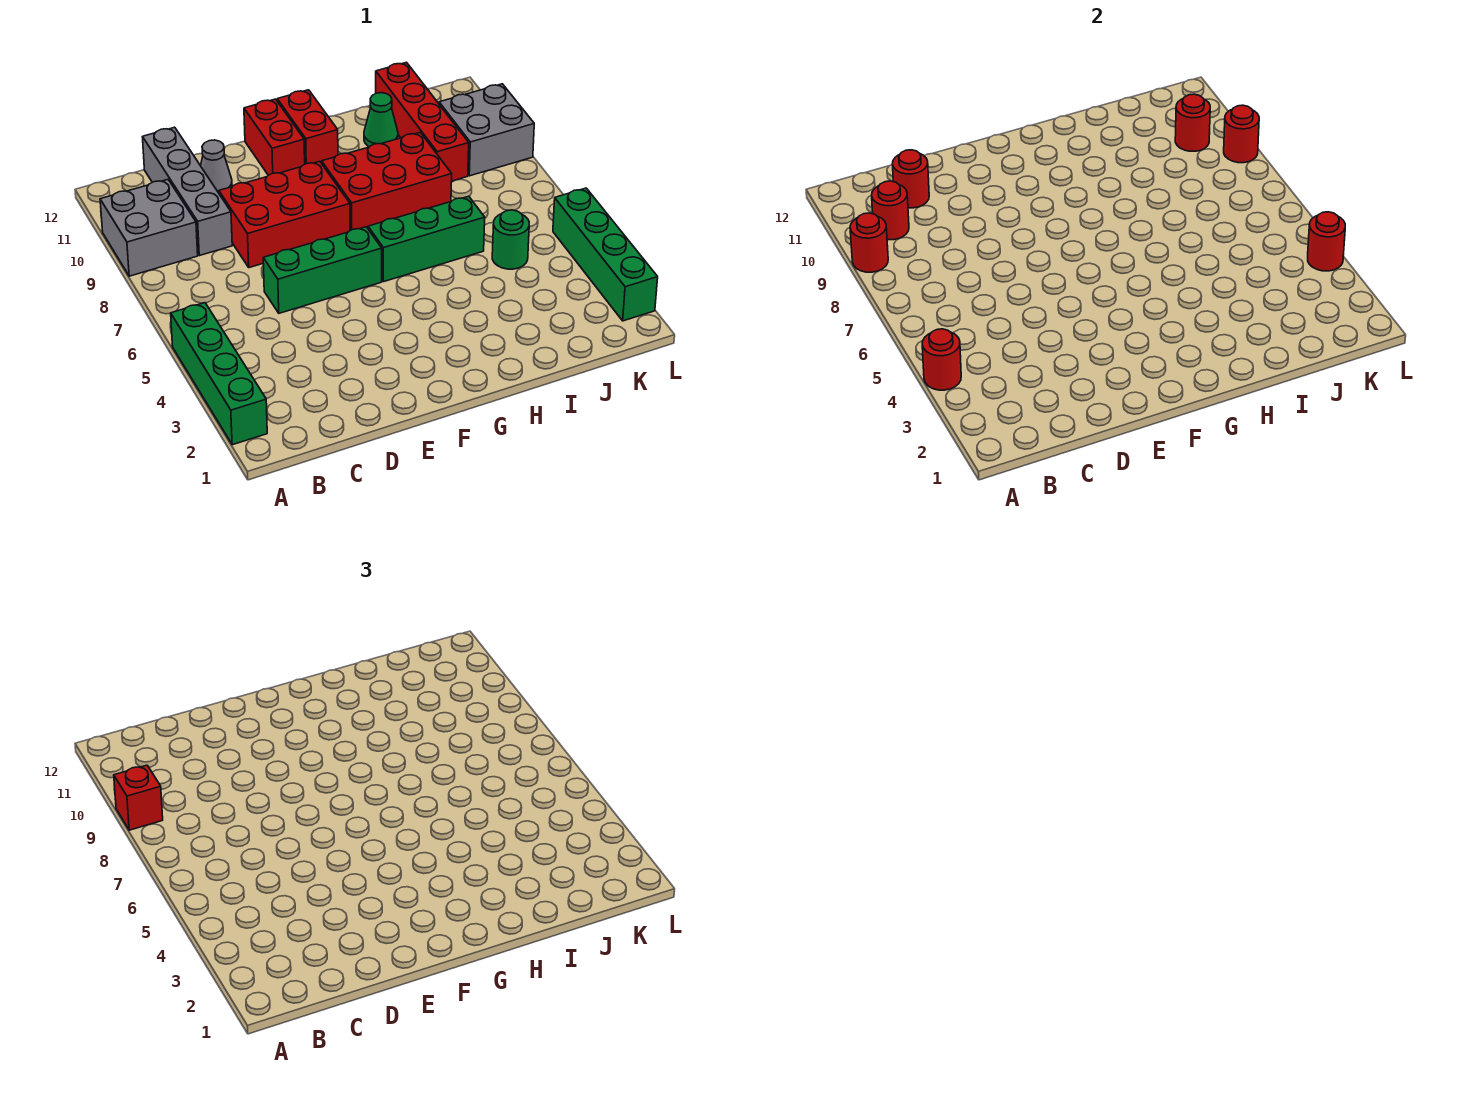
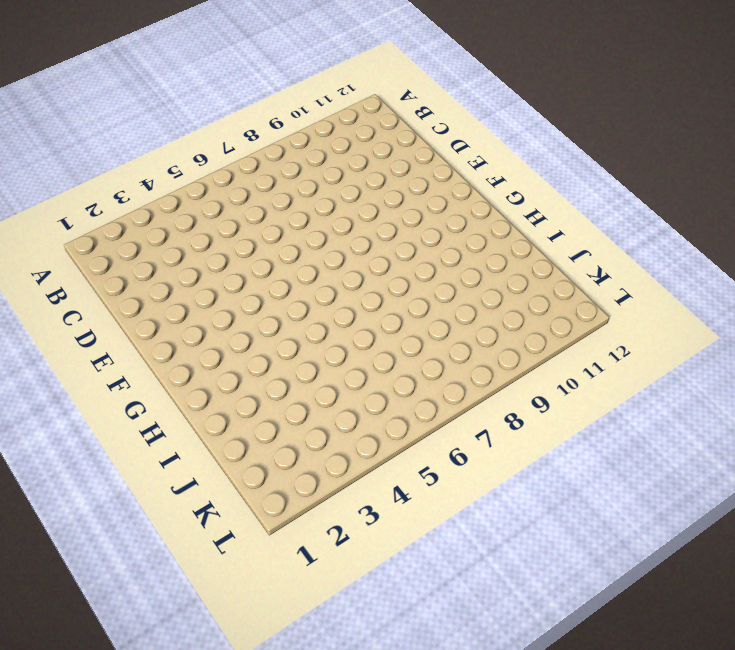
none -> green 1x4 brick [171,303,267,445]
none -> grey 2x2 brick [100,180,198,276]
none -> grey 1x4 brick [143,127,232,256]

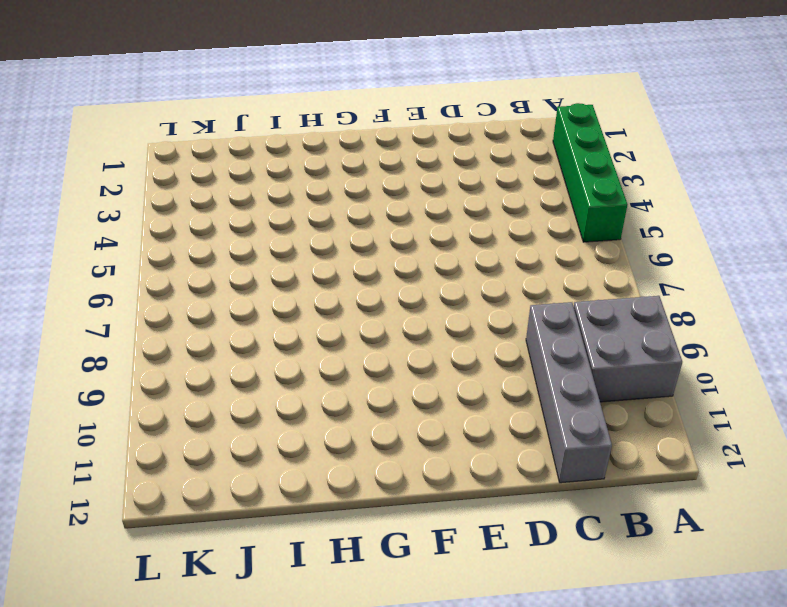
none -> green 1x3 brick [263,227,382,313]
none -> red 2x3 brick [219,161,350,268]
none -> grey 1x1 cone [201,140,232,193]

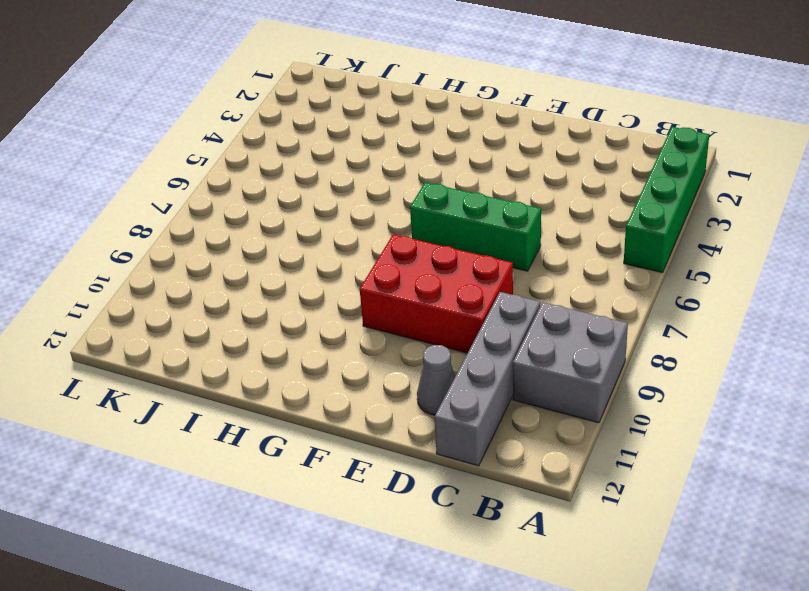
none -> red 1x2 brick [244,99,305,175]
none -> green 1x3 brick [368,196,485,282]
none -> red 2x3 brick [322,133,452,231]

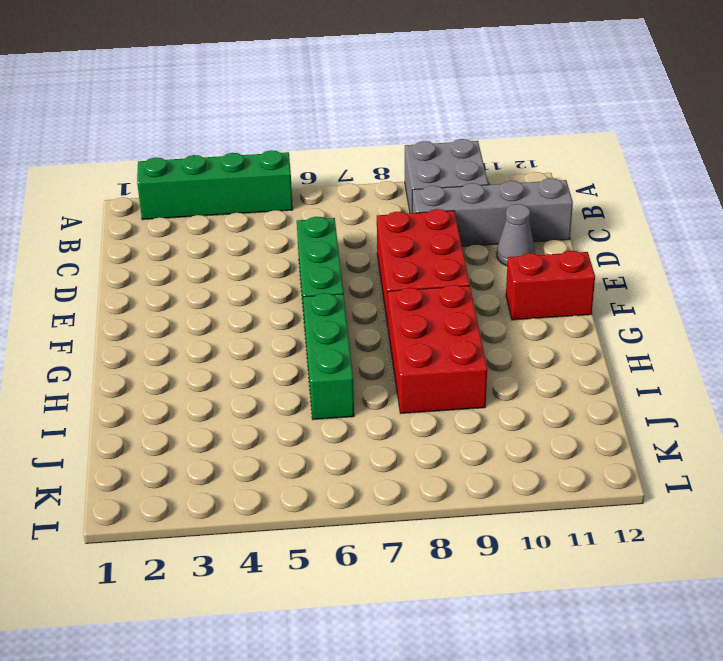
none -> red 1x2 brick [277,90,338,164]
none -> green 1x1 cone [364,93,398,147]
none -> green 1x1 round brick [492,210,529,269]

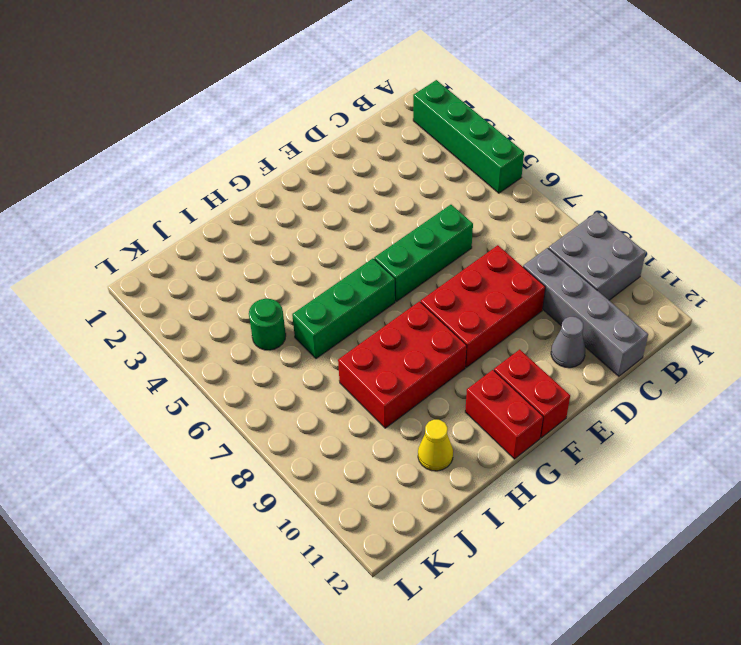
yellow 1x1 cone [418,420,453,471] -> green 1x1 cone [364,93,398,147]
none -> red 1x4 brick [376,62,469,181]
none -> grey 2x2 brick [439,84,534,176]
none -> green 1x4 brick [553,188,658,321]

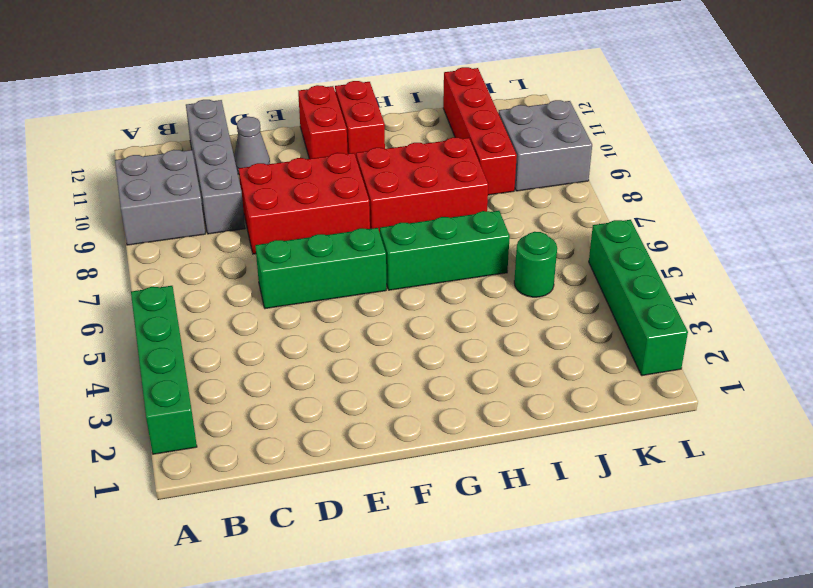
none -> green 1x1 cone [364,93,398,147]
none -> red 1x1 round brick [922,329,961,390]
none -> red 1x1 round brick [850,213,888,272]

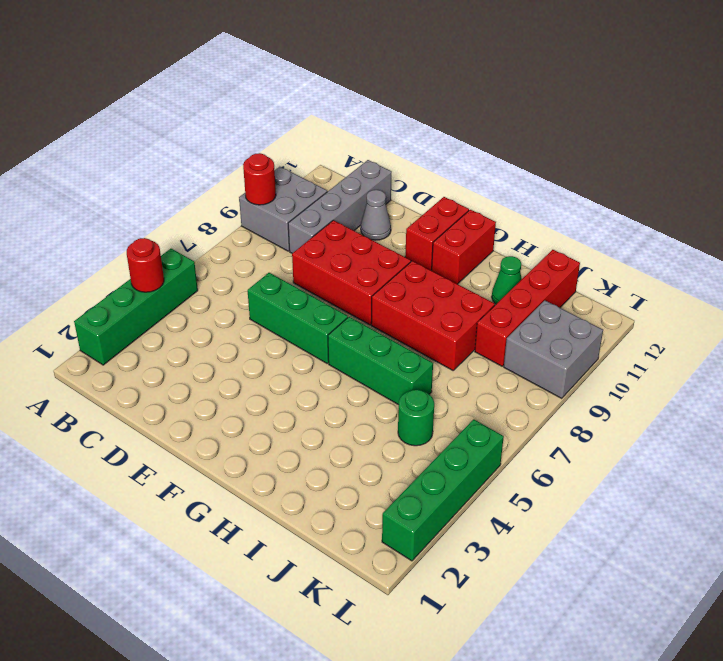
none -> red 1x1 round brick [872,181,909,240]
none -> red 1x1 round brick [892,150,929,208]
none -> red 1x1 round brick [1175,94,1210,151]

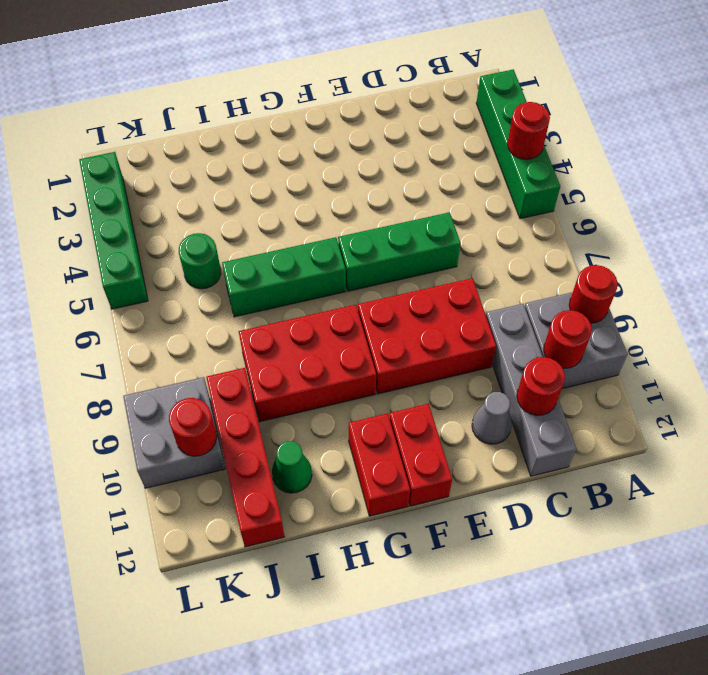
none -> red 1x1 round brick [1308,212,1345,271]
none -> red 1x1 round brick [1224,105,1259,163]
none -> red 1x1 brick [114,765,163,830]

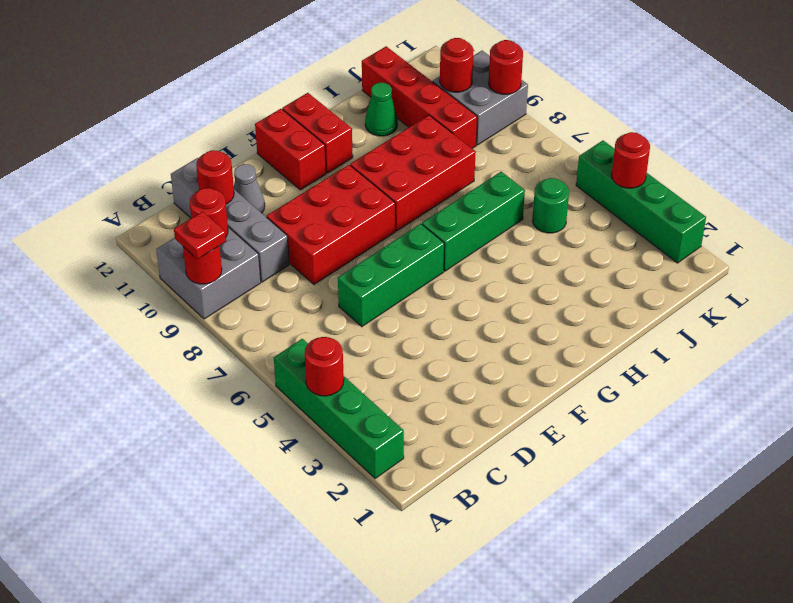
red 1x1 plate [174,211,226,259] -> red 1x1 brick [114,765,163,830]

